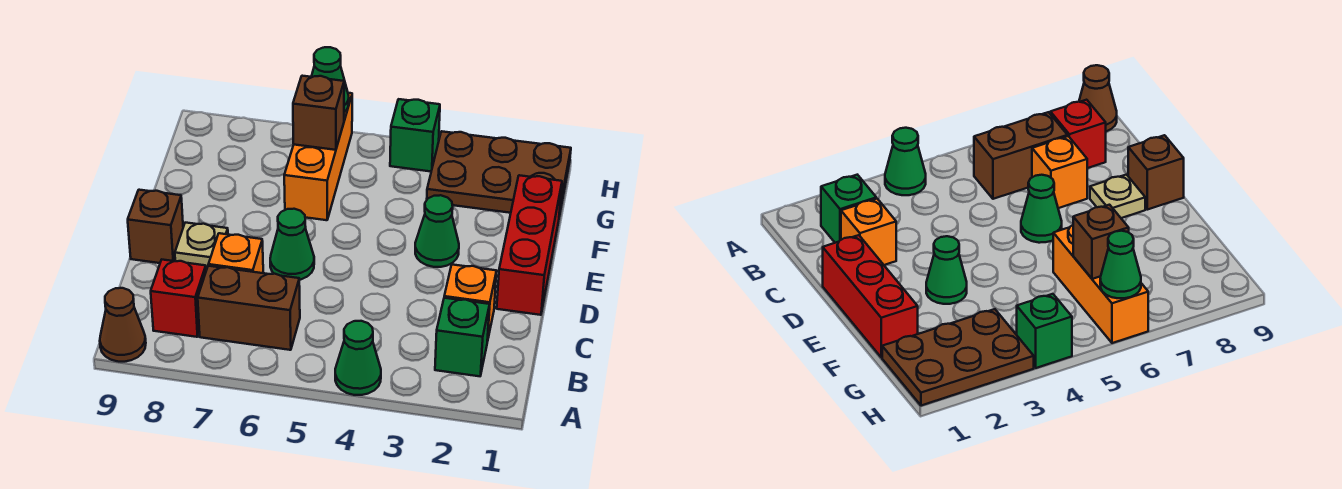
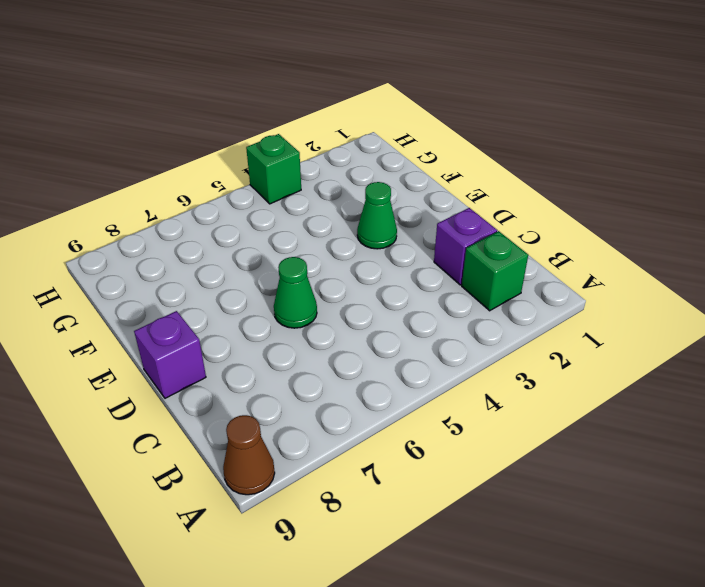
purple 1x1 brick [434,208,497,285] -> orange 1x1 brick [444,265,497,342]
purple 1x1 brick [134,311,206,398] -> brown 1x1 brick [128,190,183,263]
none -> green 1x1 cone [335,321,381,395]
none -> brown 1x2 brick [198,266,300,350]
none -> red 1x1 brick [151,260,206,337]

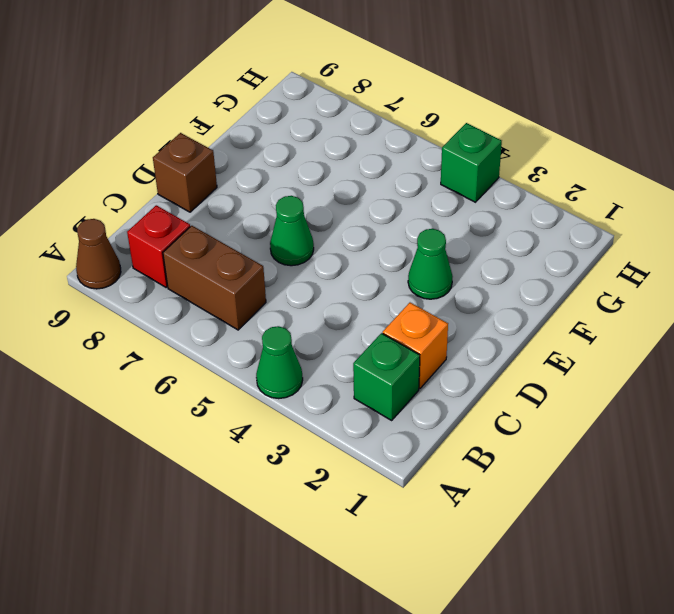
none -> orange 1x1 brick [209,233,263,273]
none -> red 1x3 brick [497,175,562,315]
none -> tan 1x1 plate [175,223,228,270]

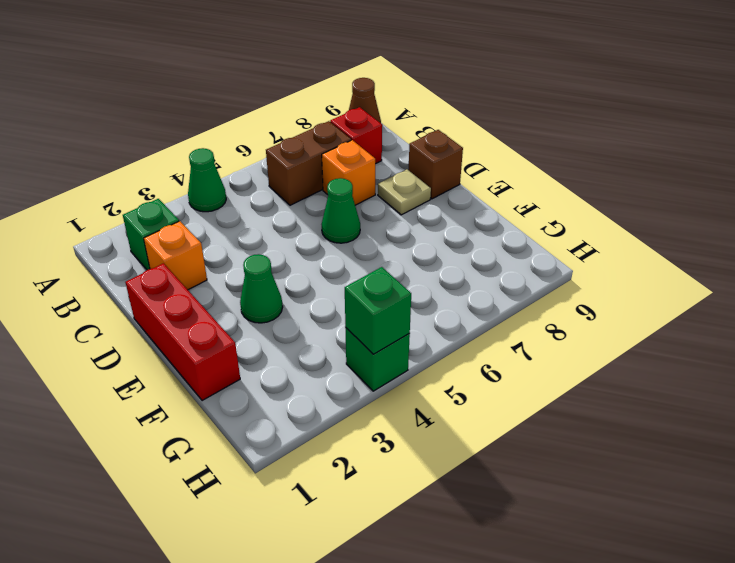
green 1x1 brick [345,267,411,354] -> none
none -> orange 1x3 brick [284,93,352,220]
none -> brown 2x3 plate [427,131,571,216]
none -> brown 1x1 brick [293,76,344,150]

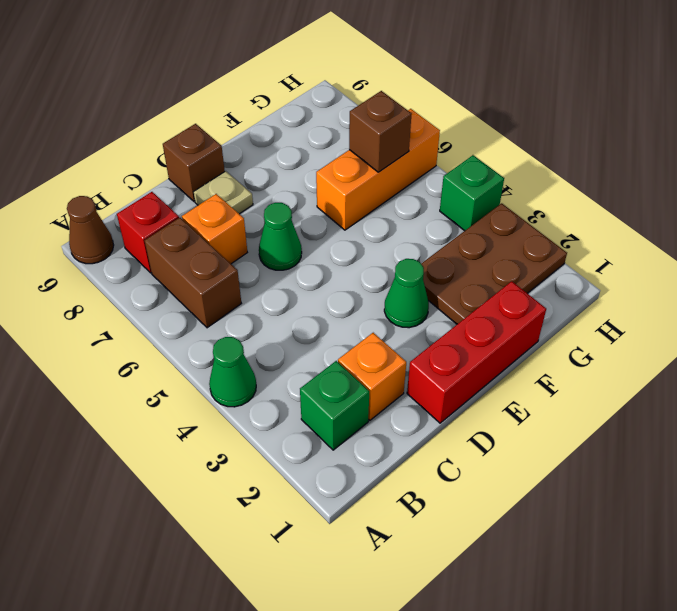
brown 2x3 plate [421,203,567,324] -> brown 2x3 plate turned to [427,131,571,216]
none -> green 1x1 cone [311,47,349,112]

